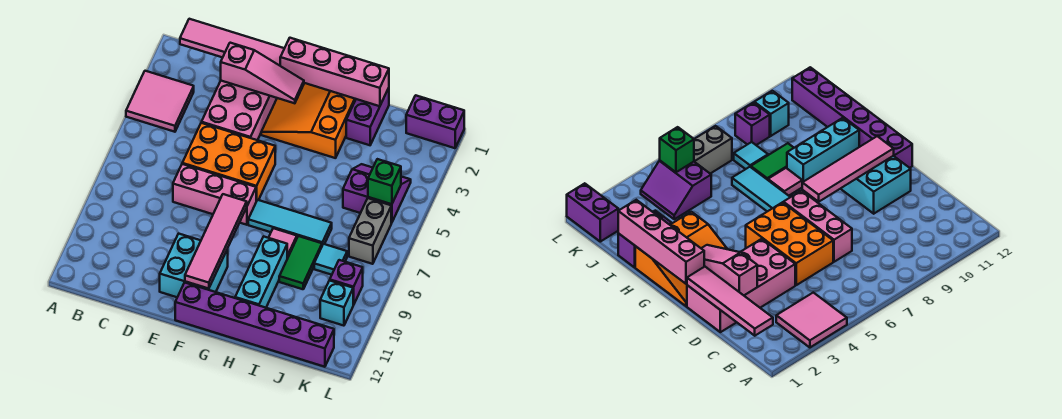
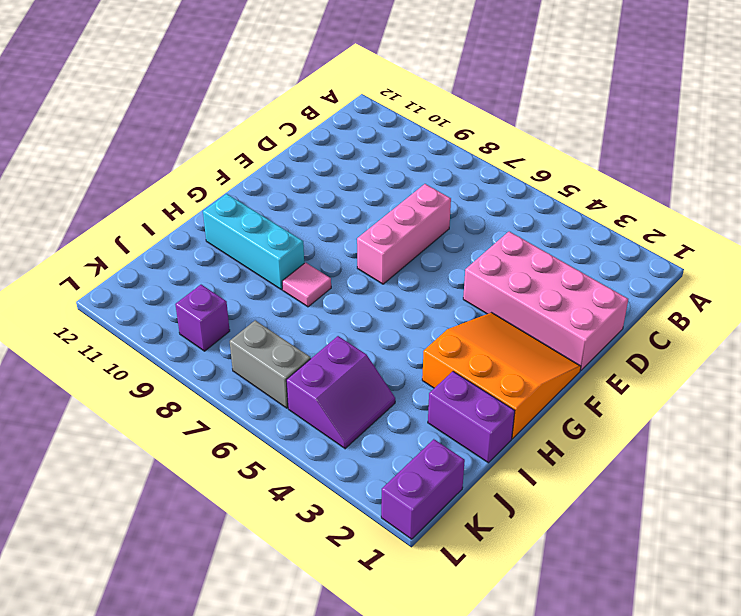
none -> pink 2x2 tile [126,71,194,132]
none -> orange 2x3 brick [182,123,275,201]
none -> cyan 2x2 brick [160,233,228,297]

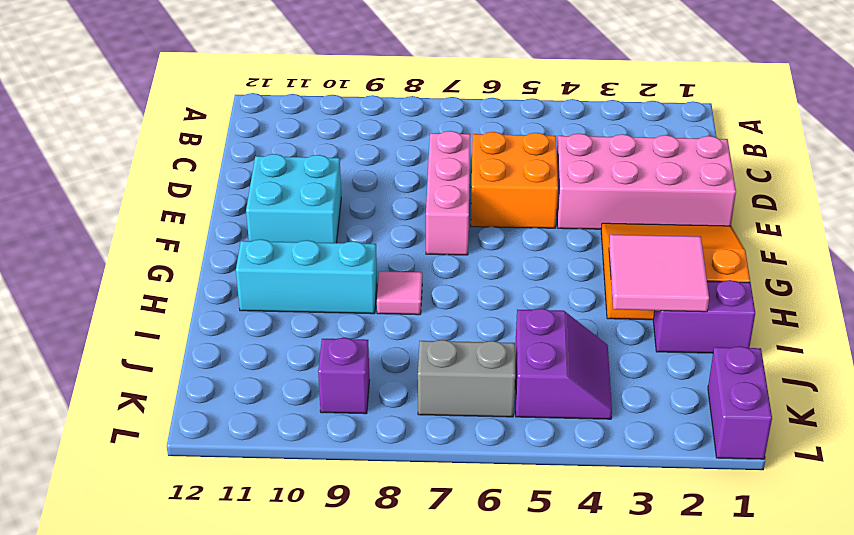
orange 2x2 brick [471,132,558,228] -> orange 2x3 brick [182,123,275,201]
pink 2x2 tile [609,235,709,312] -> pink 2x2 tile moved to [126,71,194,132]
none -> purple 1x6 brick [175,283,334,367]
none -> cyan 1x3 tile [248,200,332,245]
none -> green 1x2 tile [279,236,322,289]

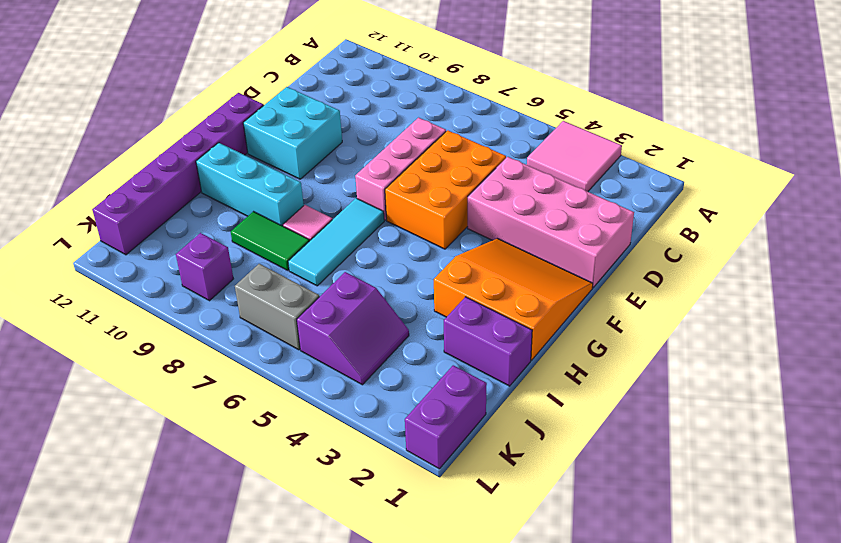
none -> cyan 1x1 tile [314,244,347,275]
none -> cyan 1x1 brick [320,280,353,326]
none -> pink 1x4 tile [180,19,284,66]

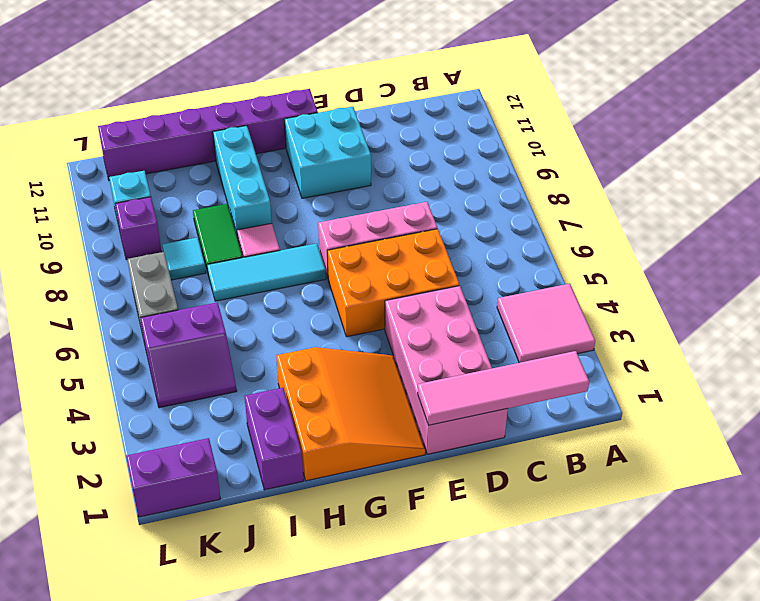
none -> pink 1x3 slope [221,43,304,103]
none -> pink 1x4 brick [280,38,389,106]
none -> pink 1x4 tile [185,194,247,289]

